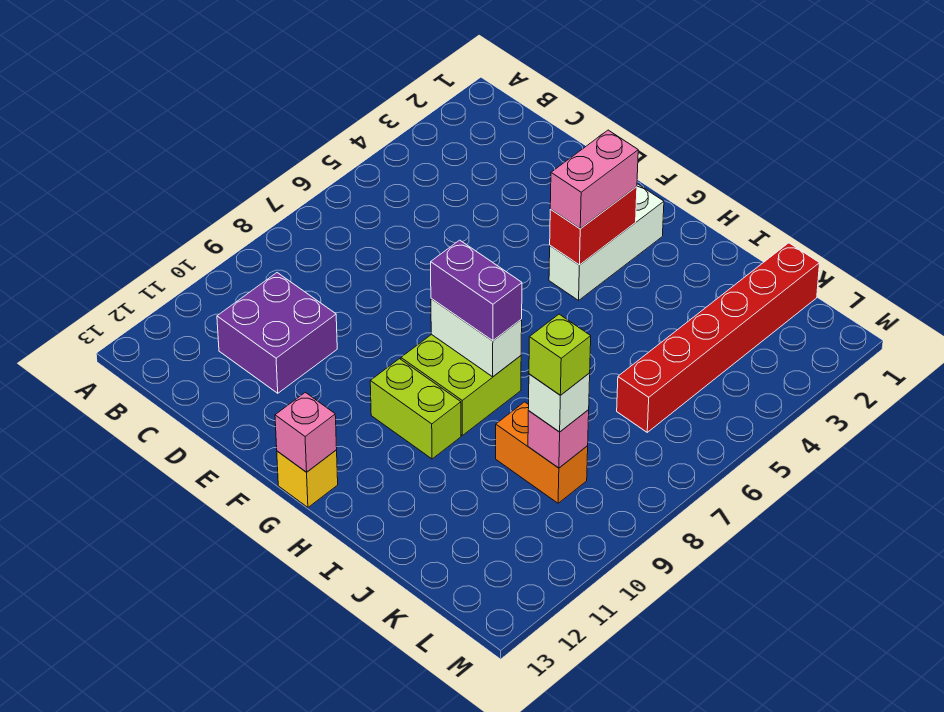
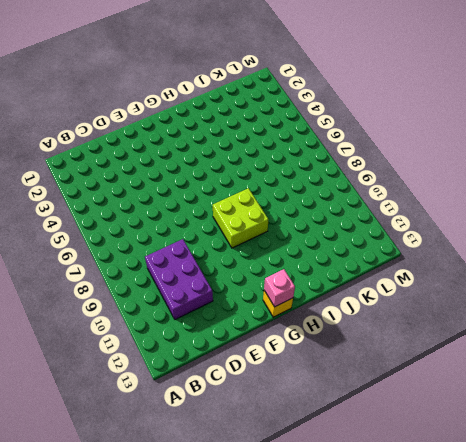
purple 2x3 brick [145,239,213,319] -> purple 2x2 brick [217,273,337,393]
none -> white 1x3 brick [549,184,664,300]
none -> lime 1x2 brick [370,359,461,459]
none -> orange 1x2 brick [496,402,588,503]

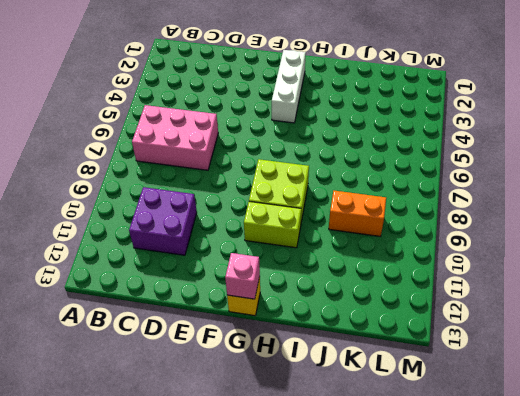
pink 2x3 brick [132,105,218,170] -> none
none -> red 1x6 brick [617,243,820,432]
none -> red 1x2 brick [550,187,637,265]
none -> white 1x2 brick [431,299,522,377]

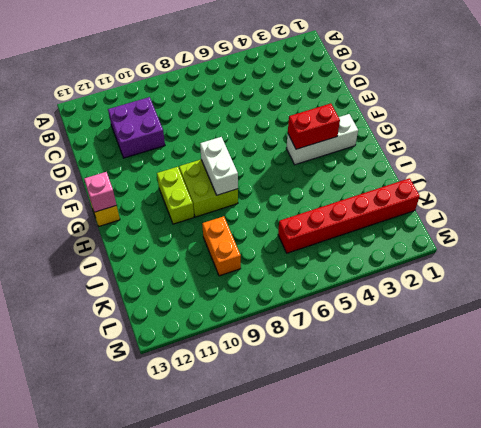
none -> pink 1x1 brick [528,410,589,468]
none -> pink 1x2 brick [550,130,638,228]
none -> purple 1x2 brick [431,240,522,341]

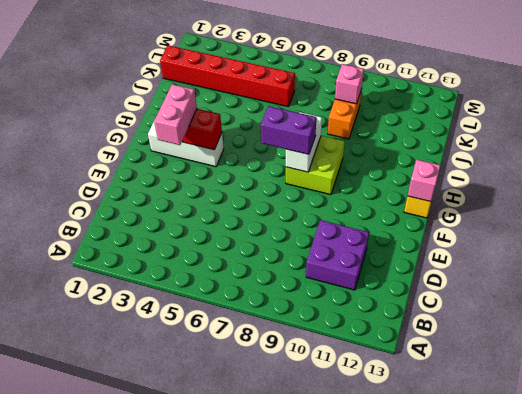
pink 1x2 brick [154,84,197,145] -> pink 1x2 brick turned to [550,130,638,228]
purple 1x2 brick [261,106,316,154] -> purple 1x2 brick turned to [431,240,522,341]
none -> lime 1x2 brick [370,359,461,459]
none -> white 1x1 brick [528,373,590,432]
none -> lime 1x1 brick [529,314,591,395]

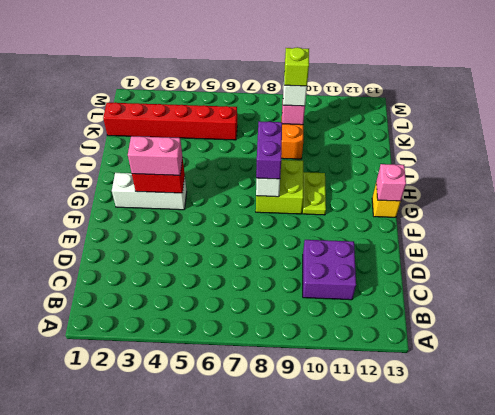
lime 1x2 plate [303,172,326,215] -> lime 1x2 brick [370,359,461,459]

